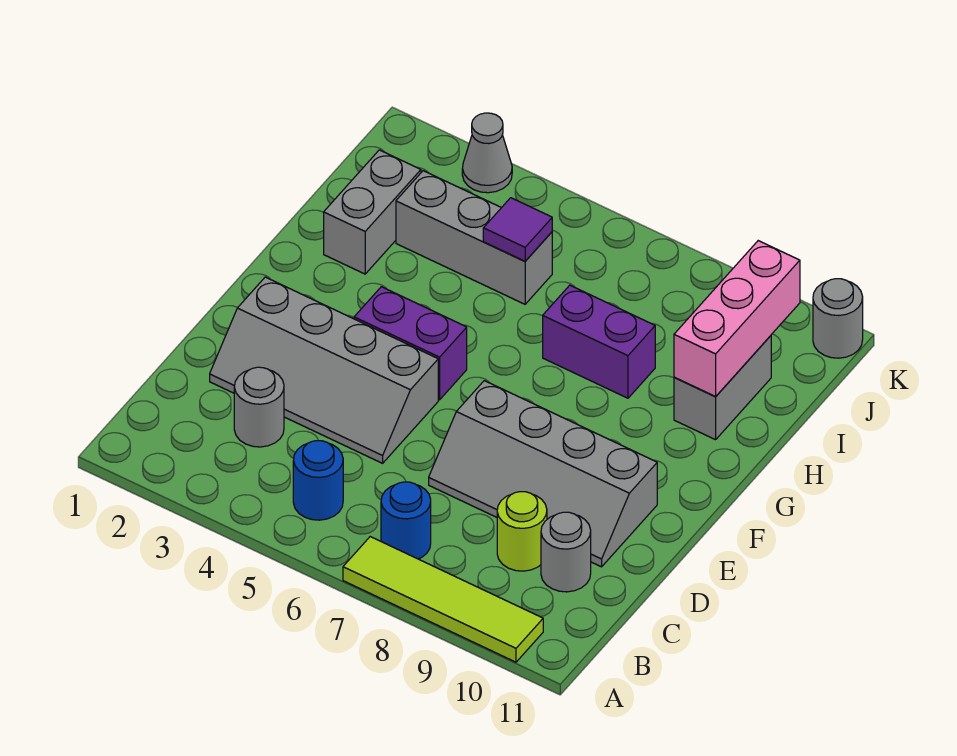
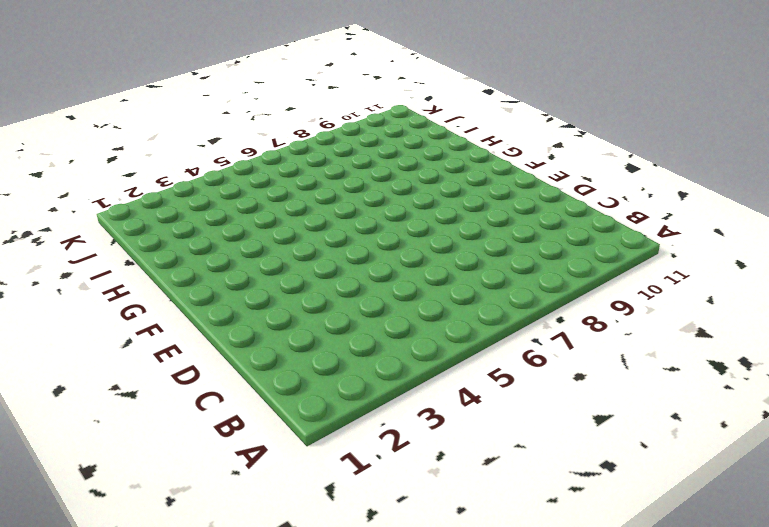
none -> lime 1x4 tile [343,537,543,662]
none -> blue 1x1 round brick [293,441,343,520]
none -> blue 1x1 round brick [381,482,431,559]

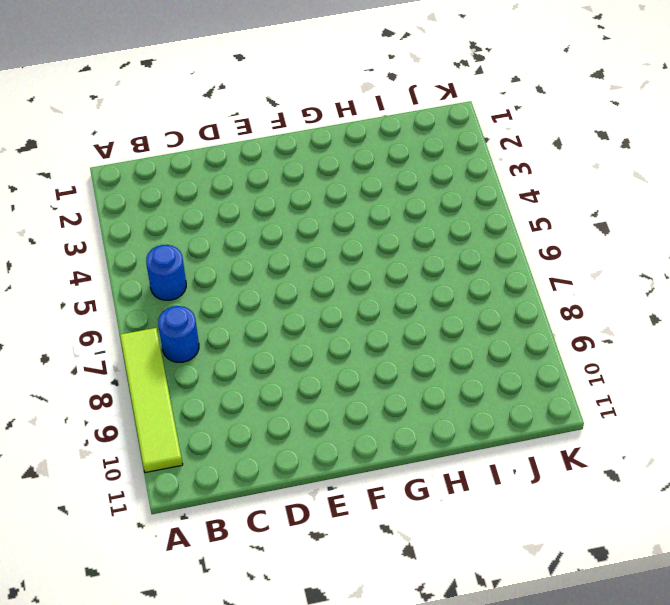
none -> grey 1x1 round brick [234,367,284,447]
none -> lime 1x1 round brick [497,492,547,571]
none -> grey 1x1 round brick [541,512,591,592]

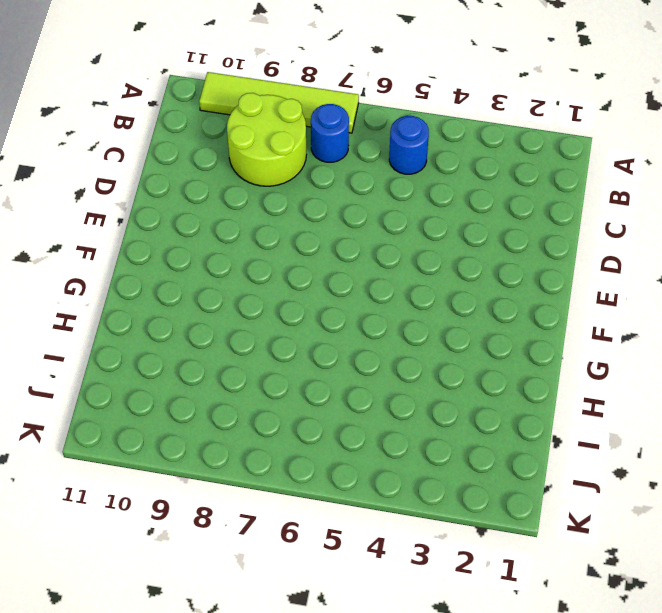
lime 2x2 round brick [227,93,307,186] -> lime 1x1 round brick [497,492,547,571]
none -> grey 1x1 round brick [234,367,284,447]
none -> grey 1x1 round brick [541,512,591,592]
none -> grey 2x4 slope [210,277,438,463]

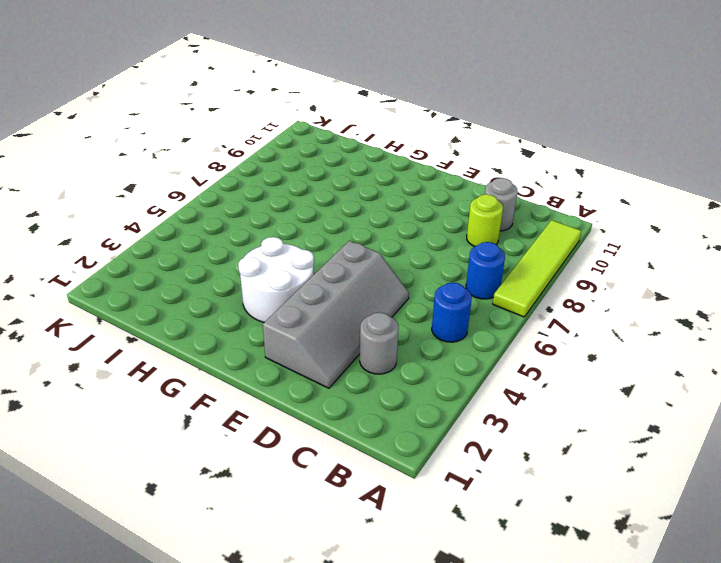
white 2x2 round brick [238,237,314,322] -> purple 1x2 brick [354,287,467,400]
none -> grey 2x4 slope [429,381,657,567]
none -> grey 1x2 brick [324,150,421,274]
none -> purple 1x2 brick [543,285,655,398]

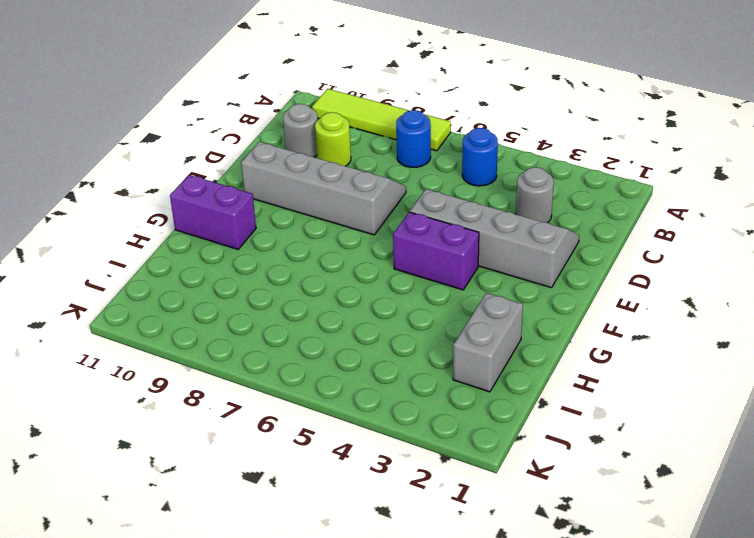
purple 1x2 brick [170,175,256,249] -> purple 1x2 brick moved to [543,285,655,398]
none -> grey 1x2 brick [674,336,771,440]
none -> grey 1x3 brick [396,171,552,304]
none -> grey 1x1 cone [462,113,512,193]

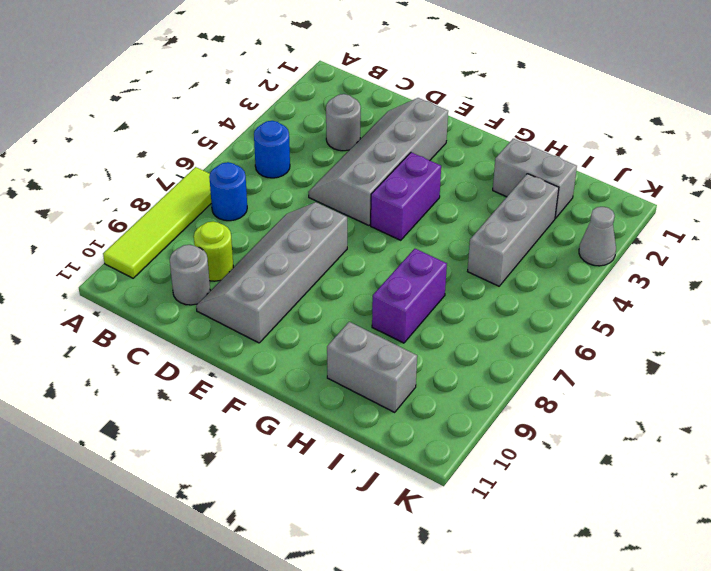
none -> grey 1x1 round brick [813,279,863,358]
none -> pink 1x3 brick [674,241,800,396]
none -> purple 1x1 tile [483,198,552,261]

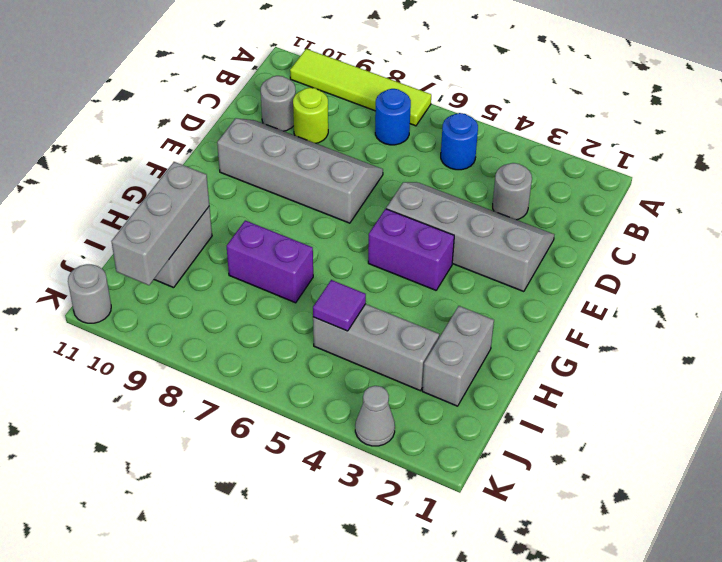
grey 1x3 brick [111,162,209,285] -> pink 1x3 brick [674,241,800,396]

